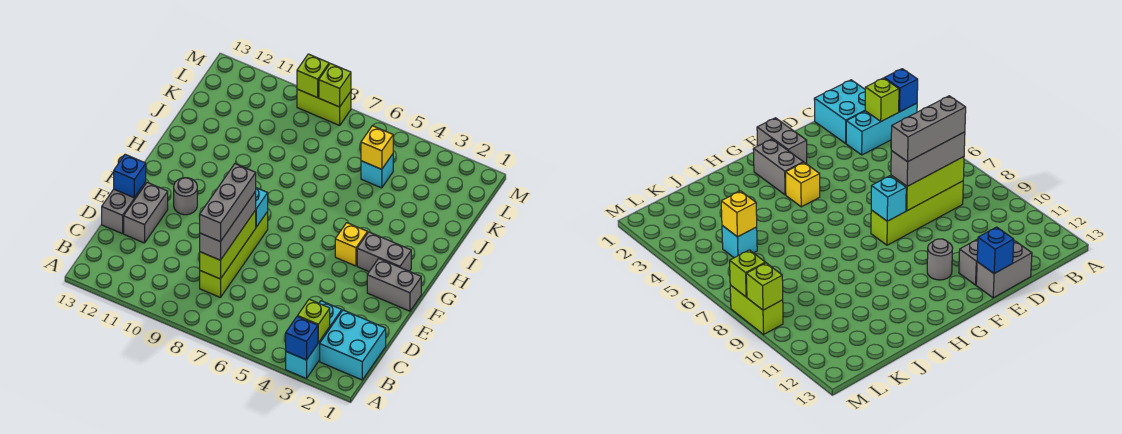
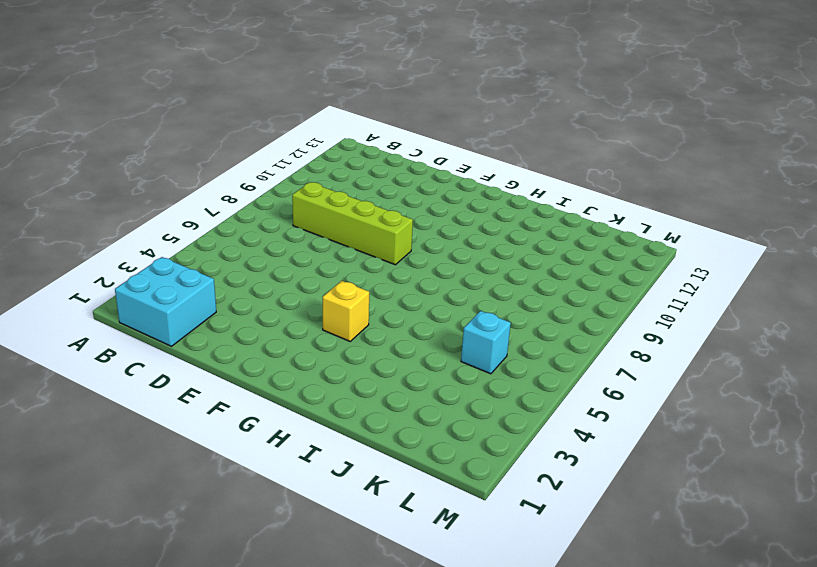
none -> cyan 1x3 brick [286,301,342,379]
none -> grey 1x2 brick [124,182,168,243]
none -> grey 1x2 brick [102,182,146,234]

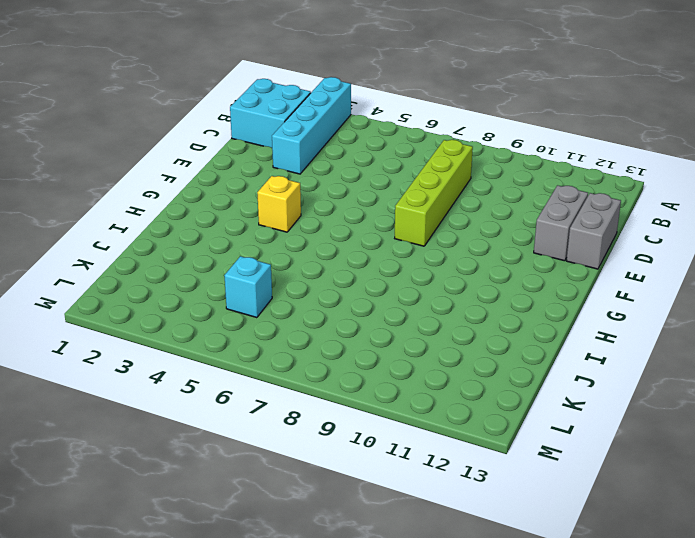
cyan 1x4 brick [272,77,351,174] -> cyan 1x3 brick [286,301,342,379]
none -> grey 1x2 brick [367,259,421,311]
none -> grey 1x1 round brick [174,178,197,215]
none -> grey 1x2 brick [357,232,411,271]

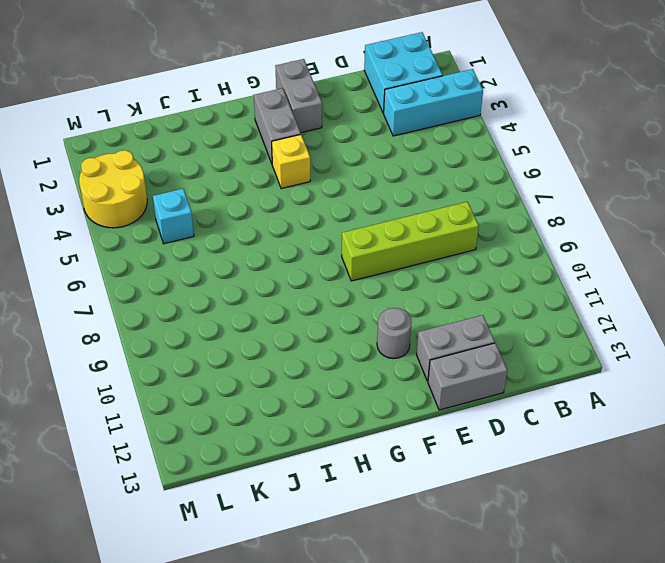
yellow 2x2 round brick [79,150,147,228] -> none
none -> lime 1x2 brick [297,89,351,125]
none -> blue 1x1 brick [286,316,318,360]
none -> lime 1x1 brick [298,299,330,343]

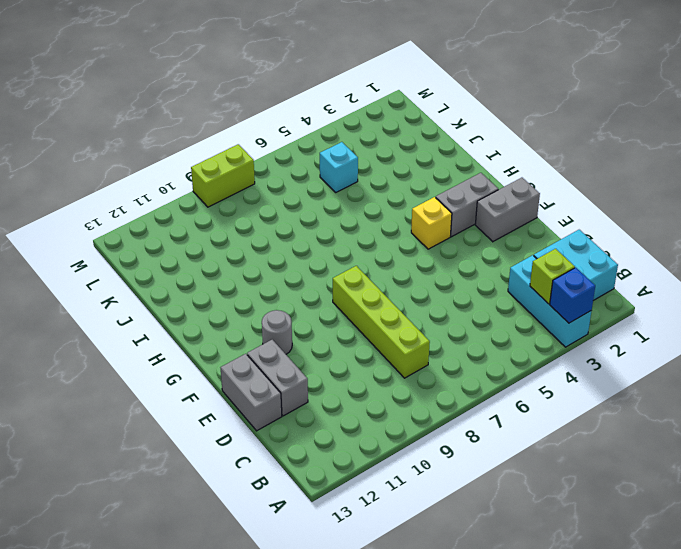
none -> lime 1x3 brick [200,210,256,279]
none -> blue 1x1 brick [114,154,146,198]
none -> cyan 1x1 brick [255,188,268,227]

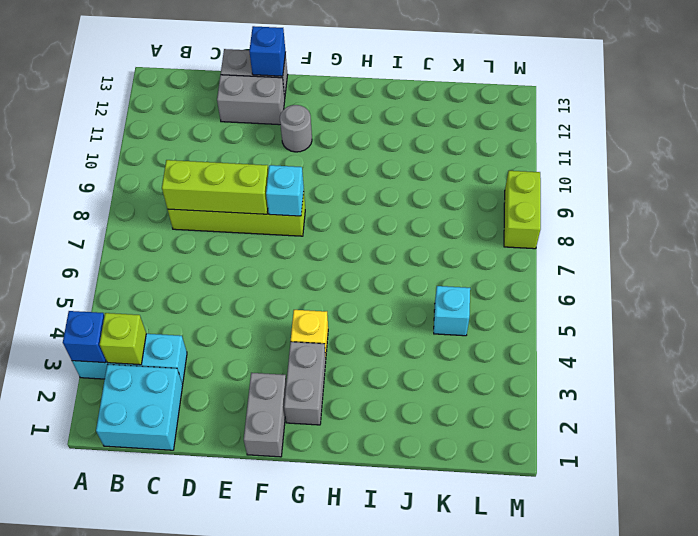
none -> yellow 1x1 brick [361,126,393,169]
none -> lime 1x1 brick [319,63,351,107]
none -> lime 1x1 brick [297,54,329,98]

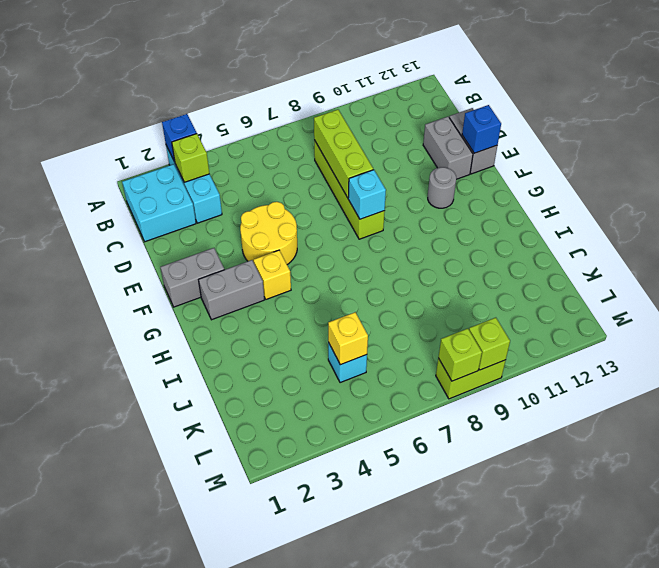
yellow 2x2 round brick [240,202,297,265] -> none
none -> grey 1x3 brick [200,192,256,260]
none -> grey 1x3 brick [200,164,256,242]

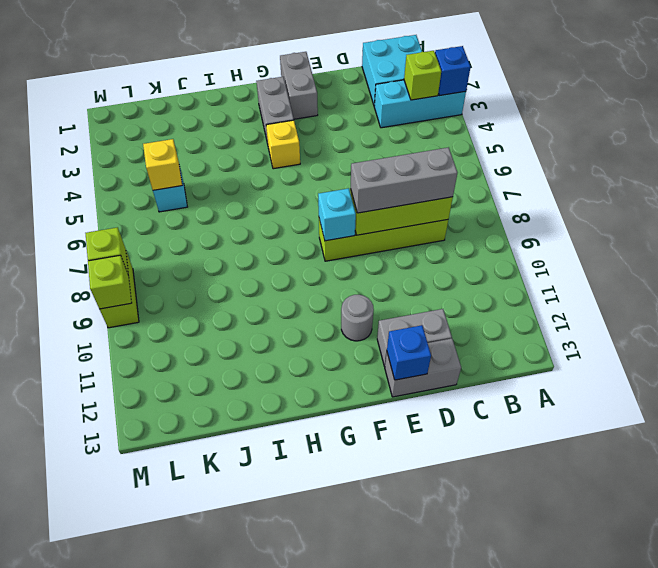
none -> grey 1x3 brick [200,164,256,242]

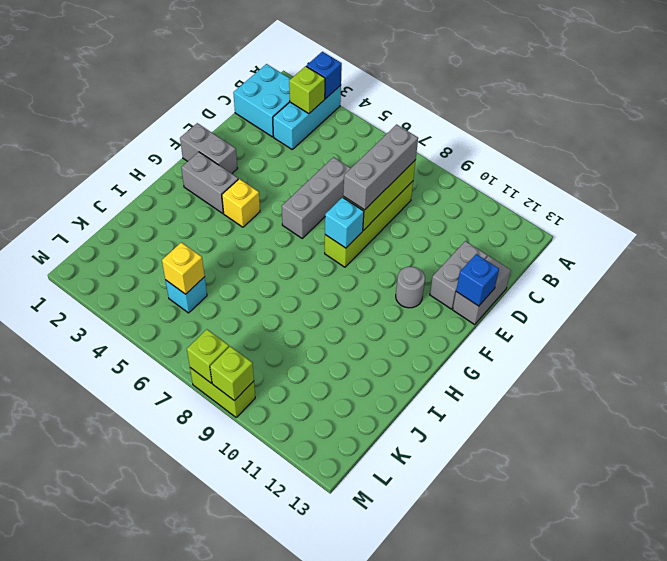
grey 1x3 brick [282,157,351,238] -> grey 1x3 brick moved to [200,164,256,242]

